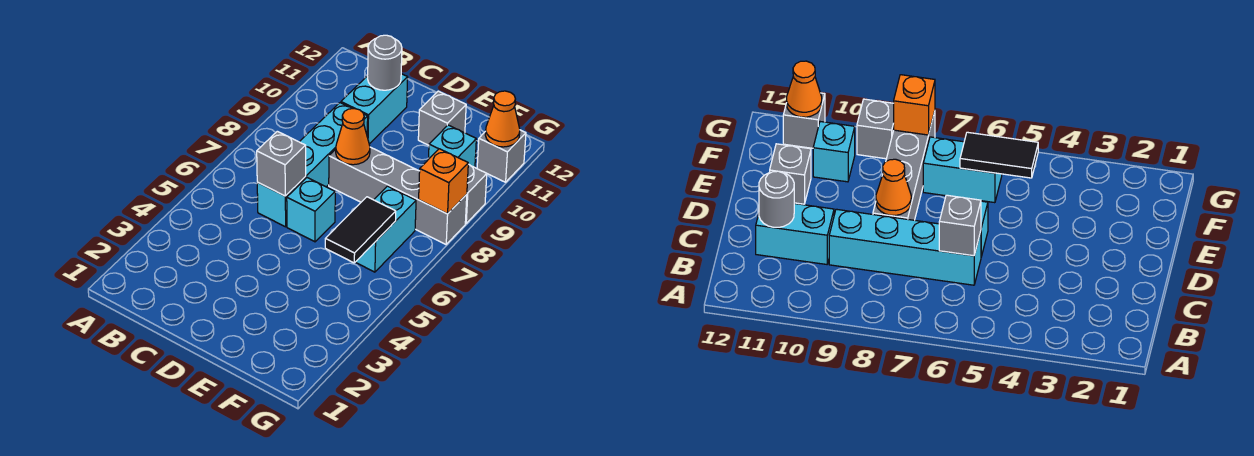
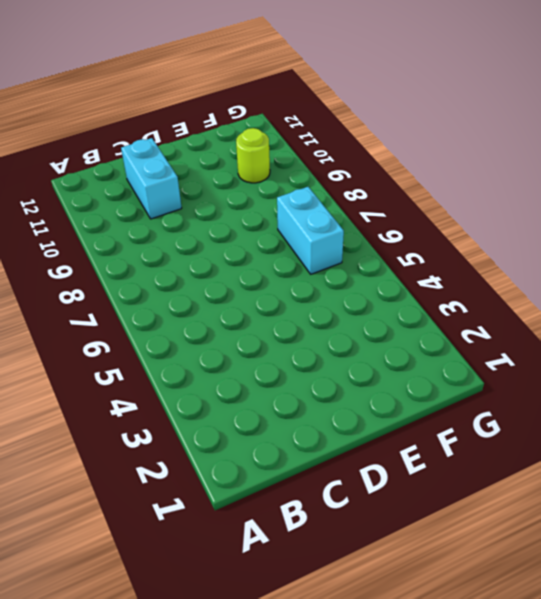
lime 1x1 round brick [236,128,270,183] -> cyan 1x1 brick [429,125,476,167]
none -> cyan 1x4 brick [257,103,368,227]
none -> cyan 1x1 brick [287,178,335,242]
none -> grey 1x4 brick [329,147,467,244]

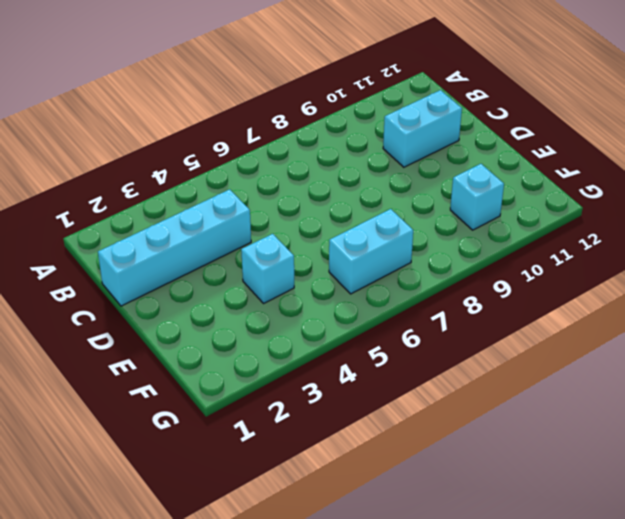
cyan 1x4 brick [98,189,251,306] -> cyan 1x4 brick moved to [257,103,368,227]
cyan 1x1 brick [241,234,294,303] -> cyan 1x1 brick moved to [287,178,335,242]
none -> grey 1x4 brick [329,147,467,244]
none -> grey 1x1 brick [418,91,466,145]
none -> grey 1x1 brick [465,164,487,223]

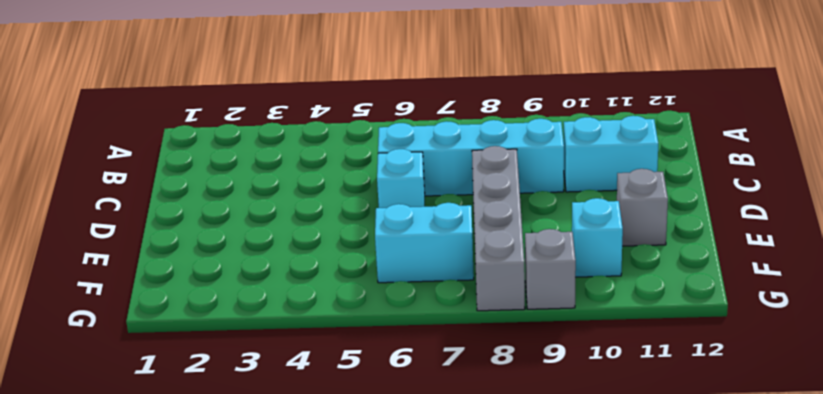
none -> grey 1x1 brick [477,130,526,182]
none -> grey 1x1 brick [257,131,306,196]
none -> grey 1x1 round brick [368,35,402,90]

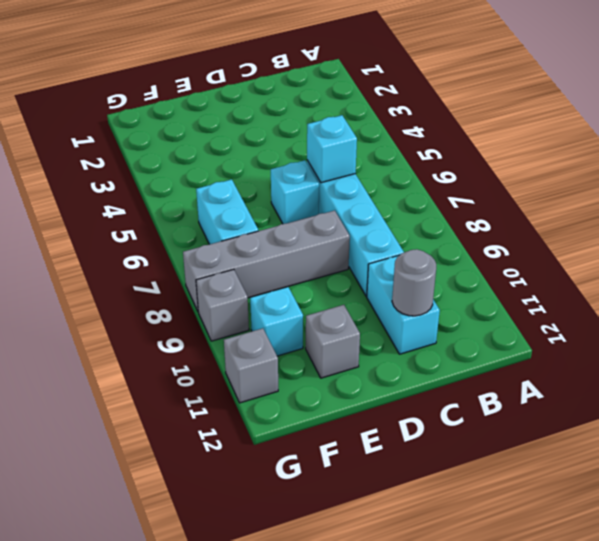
cyan 1x1 brick [307,115,357,183] -> grey 1x1 brick [257,131,306,196]
none -> orange 1x1 cone [336,109,370,165]
none -> black 1x2 tile [325,197,396,263]
none -> orange 1x1 brick [419,149,468,214]

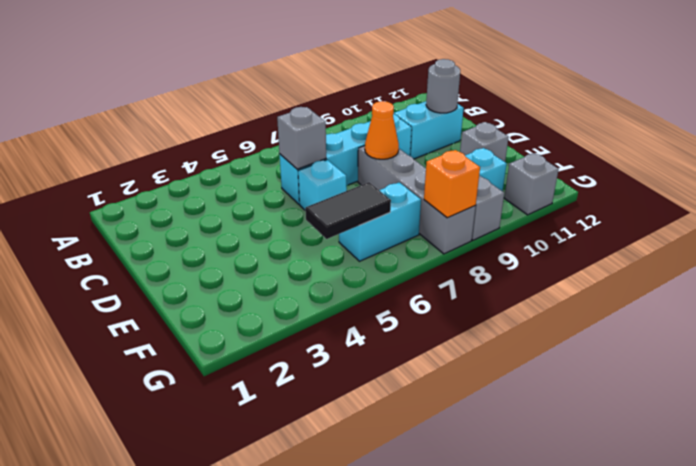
none -> orange 1x1 cone [485,91,520,147]

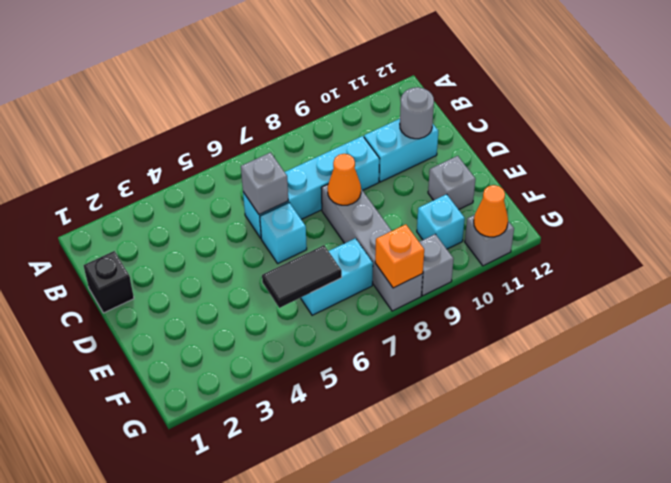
black 1x1 brick [83,251,134,313] -> none

